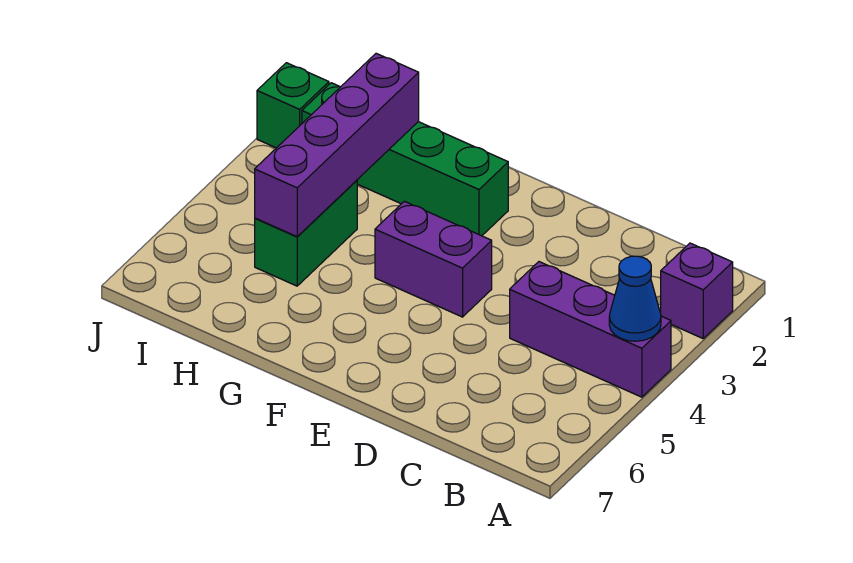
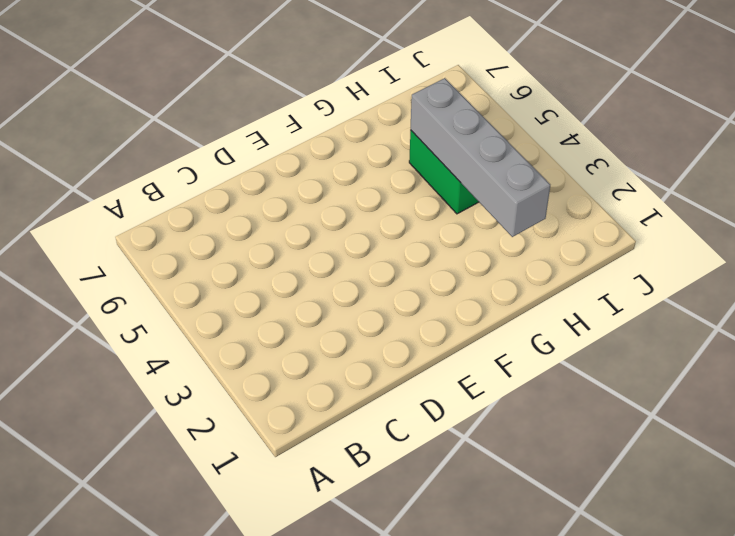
grey 1x4 brick [411,78,550,237] -> purple 1x4 brick [255,53,419,237]
none -> purple 1x1 brick [661,243,733,338]
none -> purple 1x3 brick [510,262,671,397]

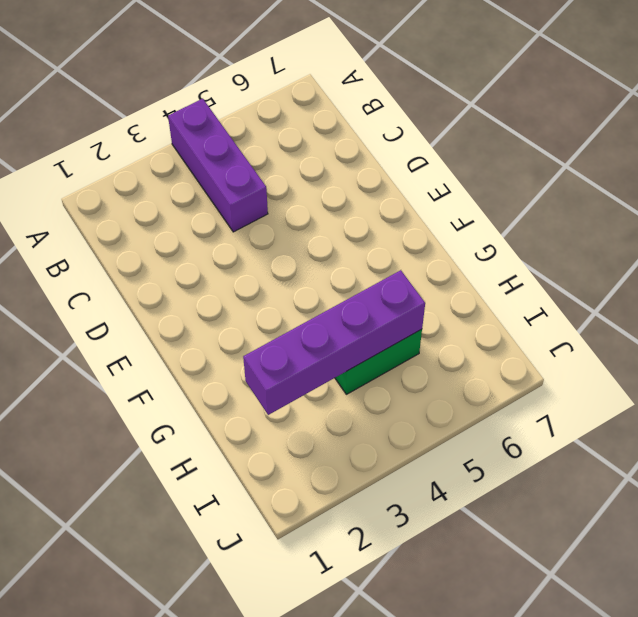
none -> purple 1x1 brick [661,243,733,338]
none -> purple 1x2 brick [375,201,492,317]

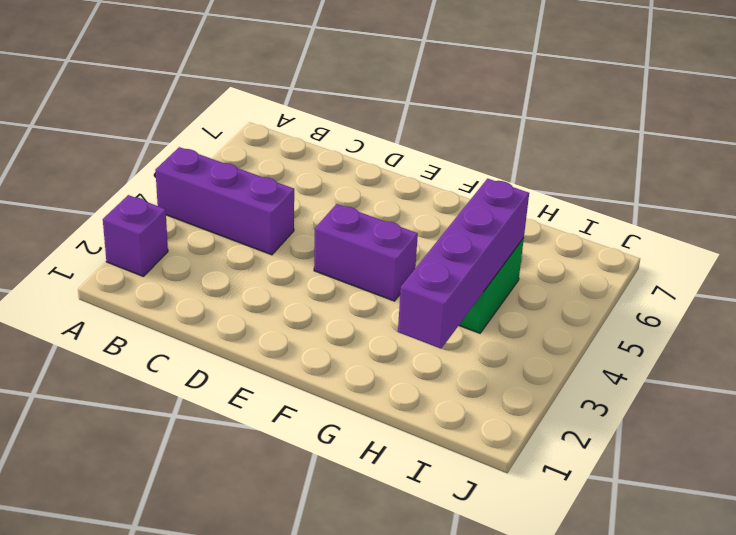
none -> green 1x4 brick [302,83,508,236]
none -> green 1x1 brick [257,63,329,148]

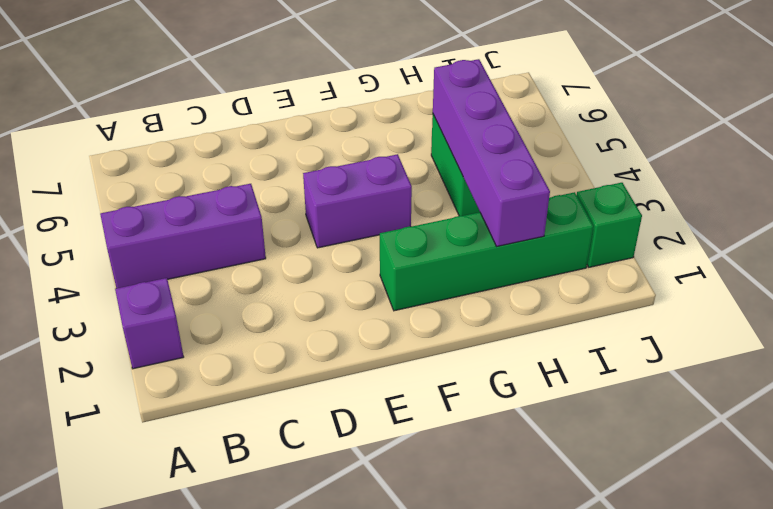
none -> blue 1x1 cone [609,256,661,341]

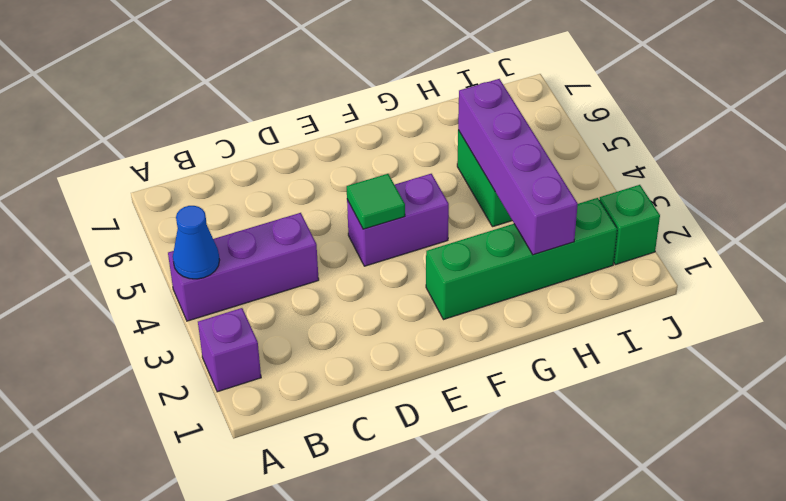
green 1x1 tile [347,174,405,229] -> none

